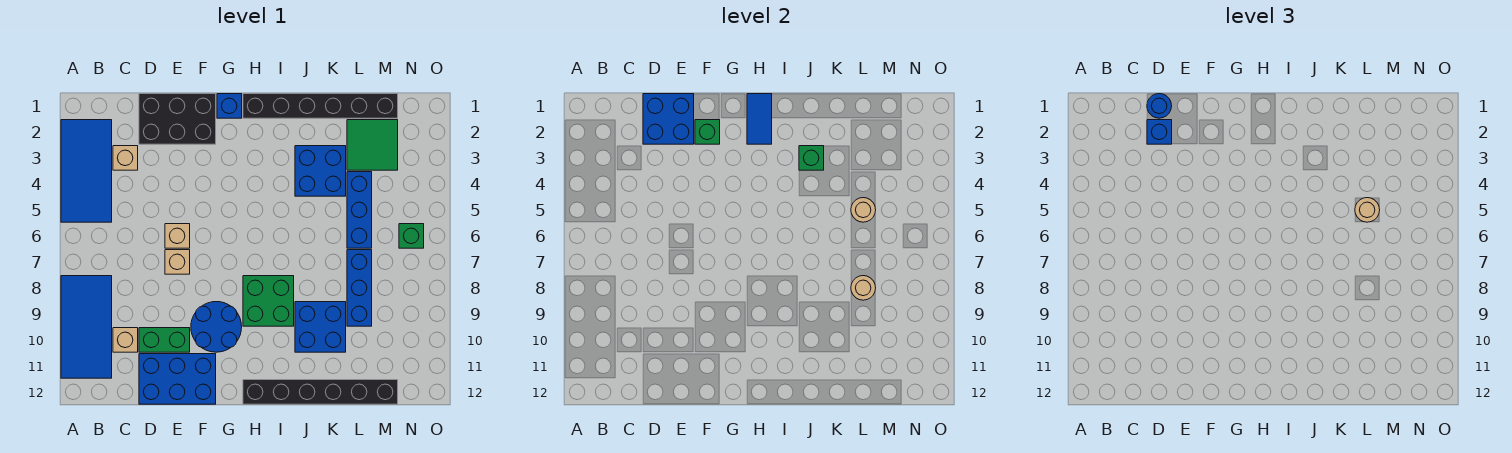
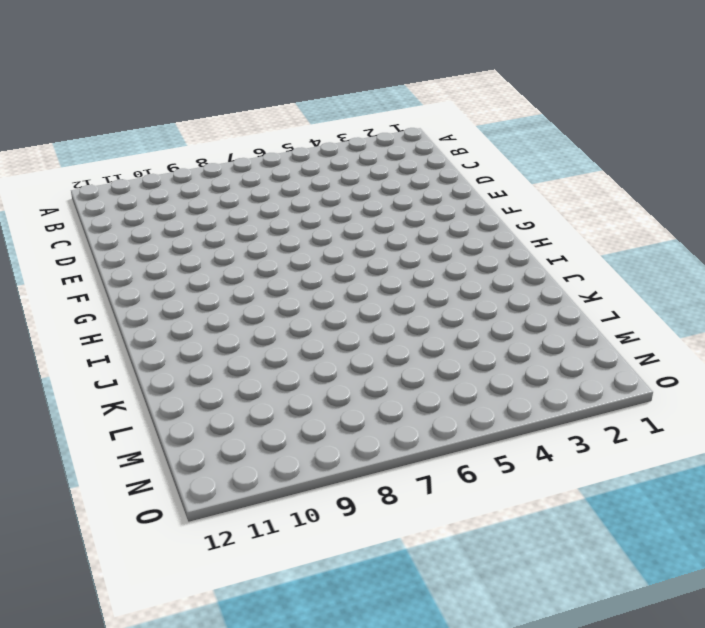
none -> blue 2x4 tile [61,120,112,222]
none -> blue 2x4 tile [61,276,112,378]
none -> tan 1x1 brick [113,146,138,170]

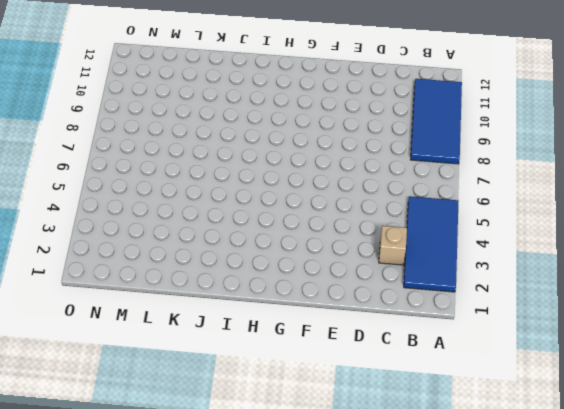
none -> tan 1x1 brick [113,328,138,352]
none -> black 2x3 brick [139,94,216,144]
none -> green 1x2 brick [139,328,190,352]

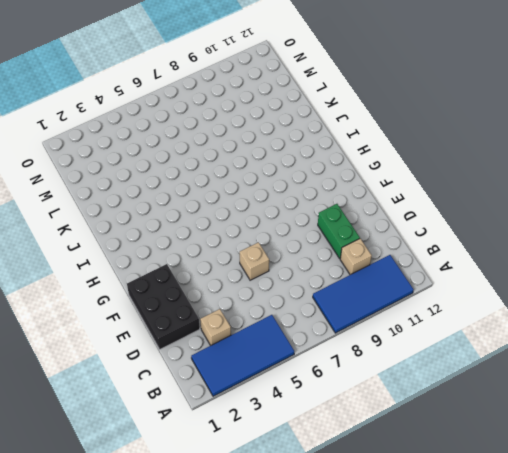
none -> blue 2x3 brick [139,354,216,404]
none -> tan 1x1 brick [165,250,190,274]
none -> blue 2x2 round brick [191,302,242,352]

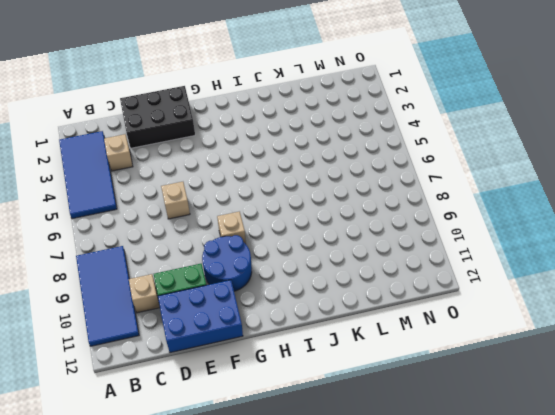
tan 1x1 brick [217,211,246,244] -> tan 1x1 brick moved to [165,250,190,274]
none -> blue 1x1 brick [217,94,242,118]
none -> black 1x6 brick [243,94,398,118]
none -> green 2x2 brick [243,276,294,326]

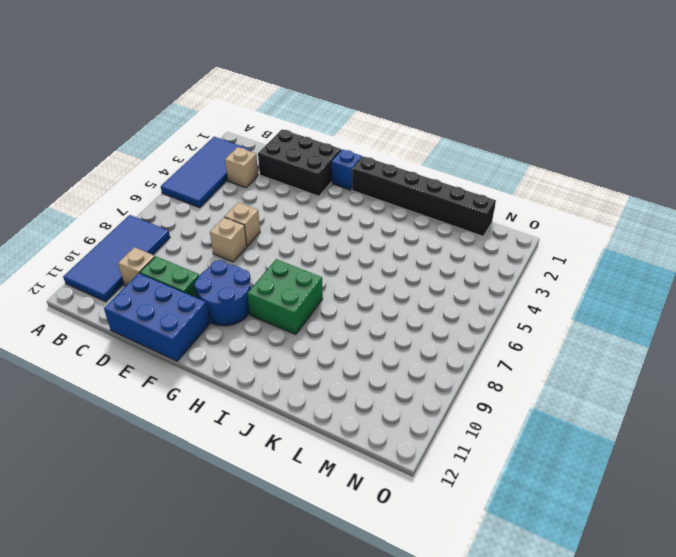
none -> black 1x6 brick [243,380,398,404]
none -> blue 2x2 brick [295,146,346,196]
none -> blue 2x2 brick [295,302,346,352]

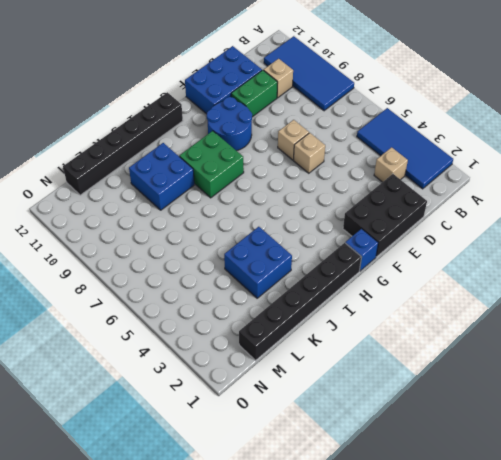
none -> green 2x2 tile [347,120,398,170]
none -> blue 1x3 brick [347,172,372,248]
none -> blue 1x3 brick [347,250,372,326]

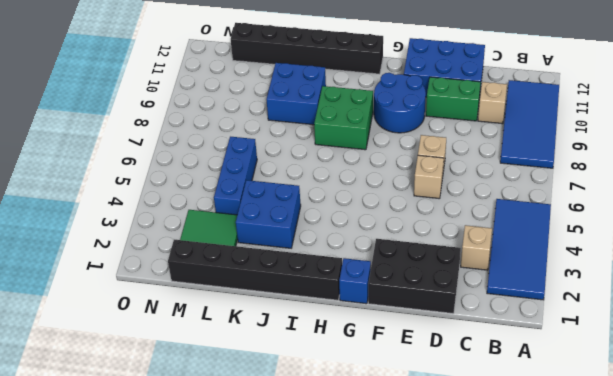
none -> blue 1x3 brick [347,250,372,326]
none -> green 1x1 brick [399,224,424,248]
none -> blue 2x2 brick [643,94,694,144]

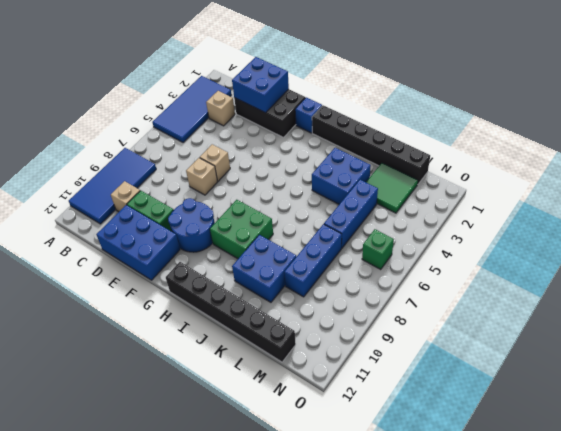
none -> green 1x1 brick [695,120,720,144]
none -> blue 1x2 tile [747,94,772,144]
none -> green 1x1 brick [799,146,824,170]

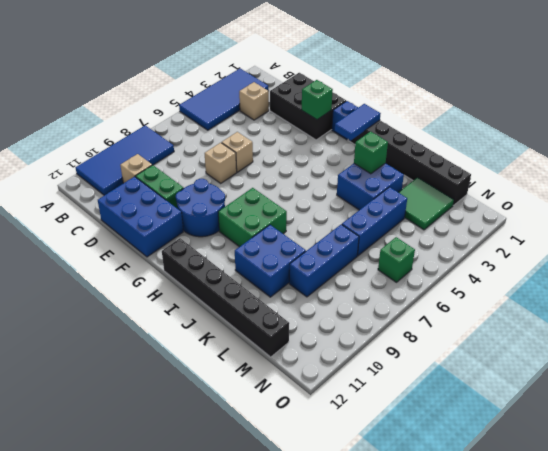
none -> blue 2x2 brick [643,94,694,144]
none -> tan 1x1 round brick [851,198,876,222]
none -> tan 1x1 round brick [851,276,876,300]

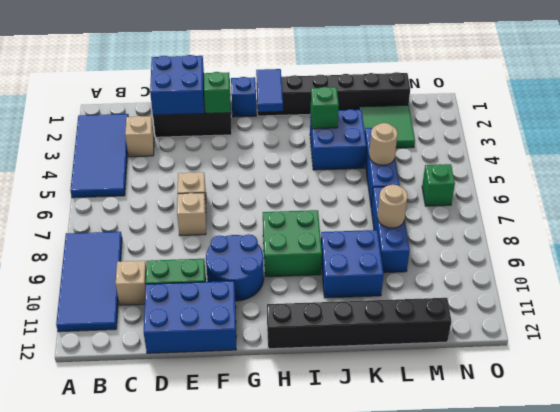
none -> blue 1x1 round brick [1147,94,1172,118]
none -> blue 1x1 brick [1147,120,1172,144]
none -> tan 1x1 round brick [1355,198,1380,222]

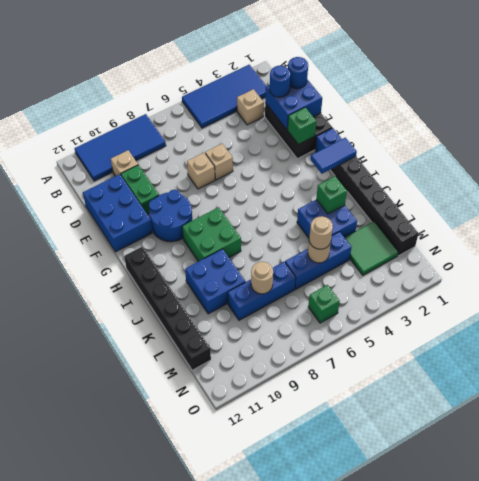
blue 1x1 round brick [270,66,290,97] -> blue 1x1 brick [1147,120,1172,144]

